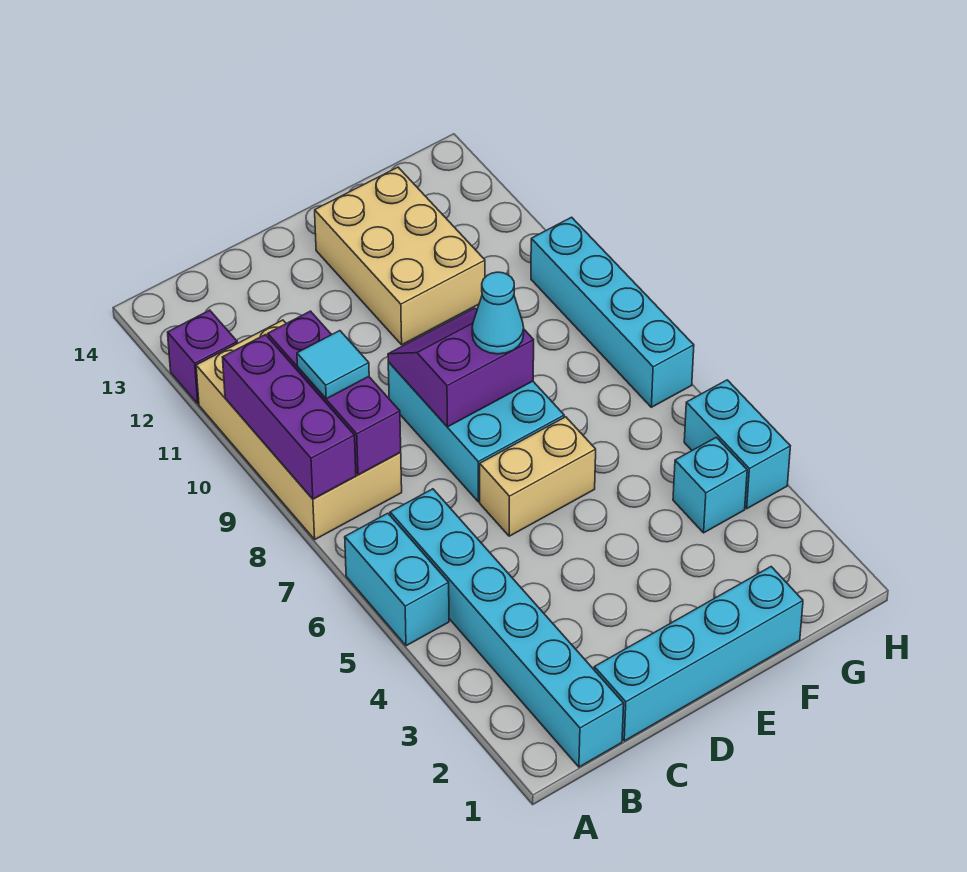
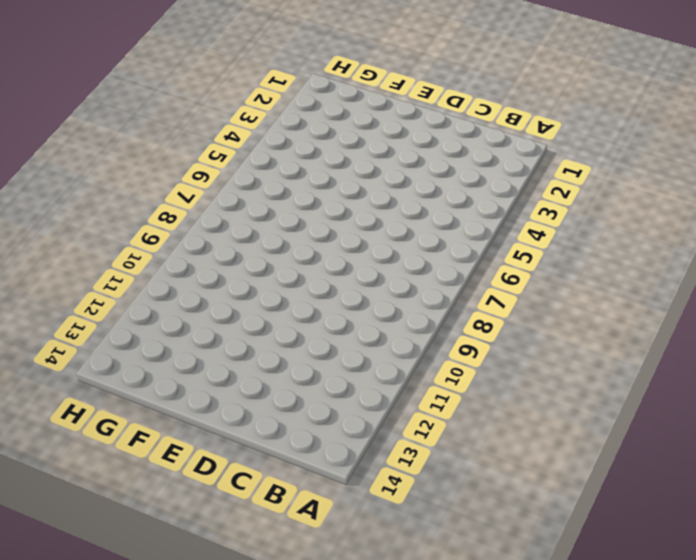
none -> cyan 1x2 brick [345,513,449,646]
none -> tan 2x4 brick [196,320,402,539]
none -> purple 1x1 brick [168,310,237,404]

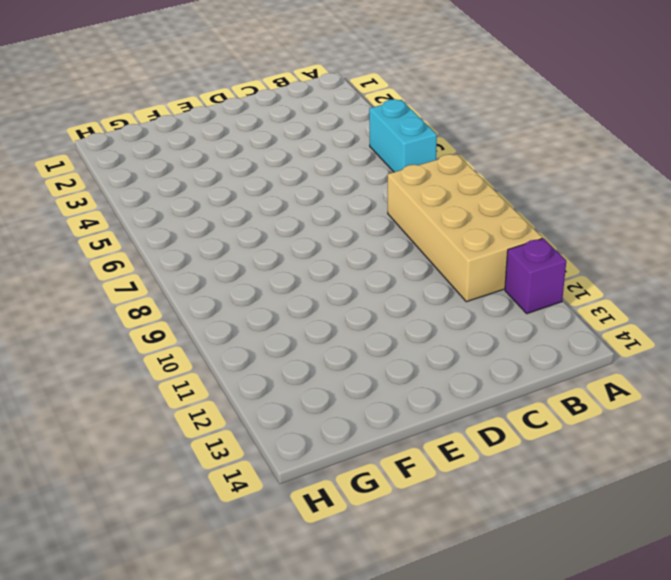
none -> cyan 1x6 brick [390,489,624,767]
none -> cyan 1x4 brick [594,567,803,741]
none -> tan 1x2 brick [480,417,596,536]

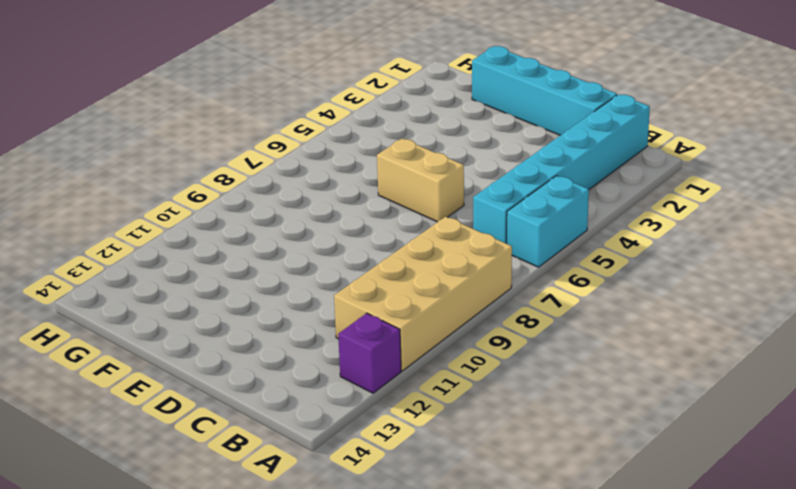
none -> cyan 2x3 brick [388,362,564,502]
none -> tan 2x3 brick [315,167,485,345]
none -> cyan 1x1 brick [673,437,747,533]

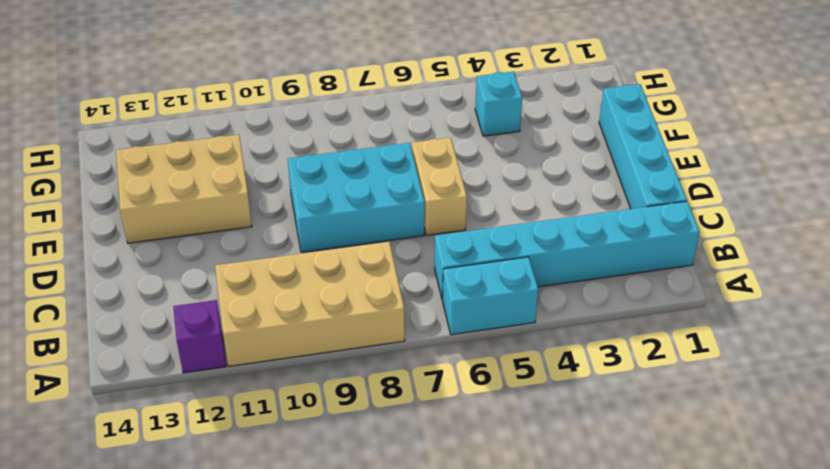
none -> cyan 1x2 brick [684,380,790,509]
none -> cyan 1x4 brick [531,217,694,407]
none -> purple 1x3 brick [222,335,356,499]

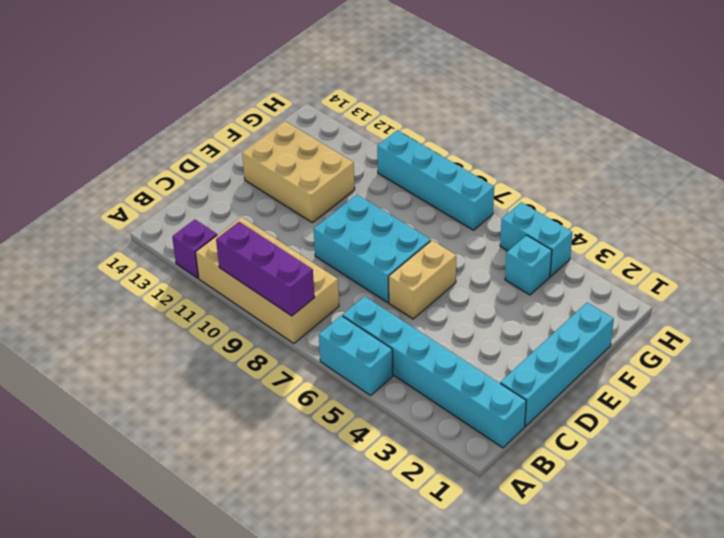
none -> purple 1x3 brick [268,311,401,475]
none -> purple 2x2 slope [388,309,534,427]
none -> cyan 1x1 tile [297,331,369,399]

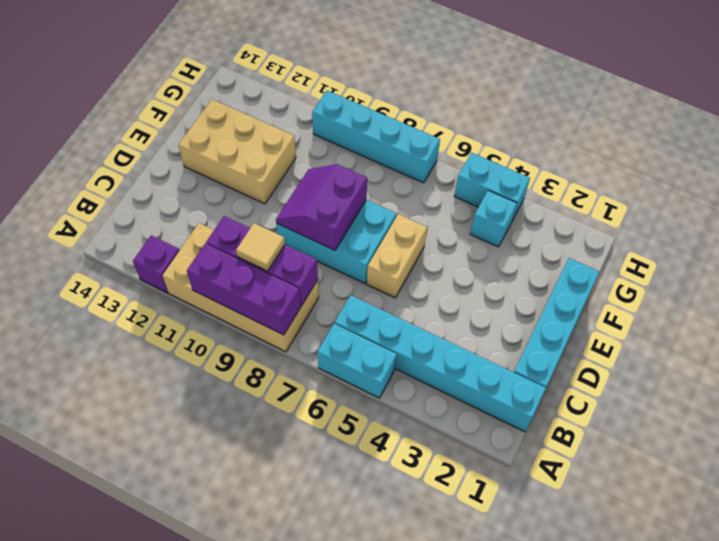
tan 1x1 tile [236,223,285,271] -> cyan 1x1 tile [297,331,369,399]
none -> cyan 1x1 cone [472,272,524,354]

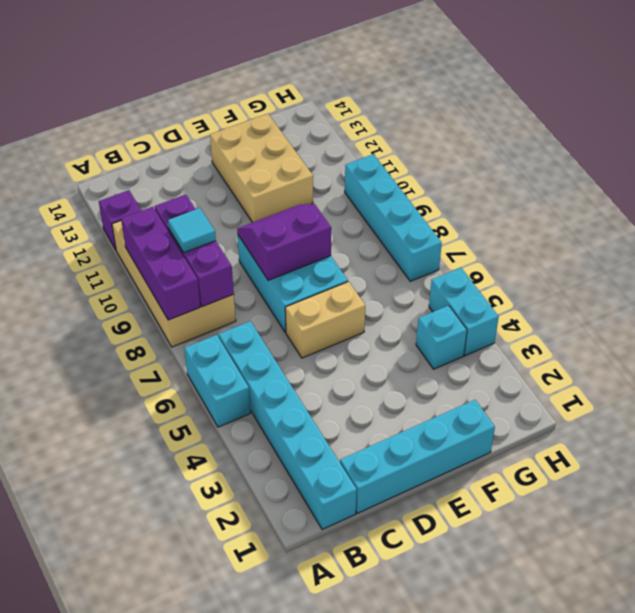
none -> cyan 1x1 cone [472,272,524,354]

